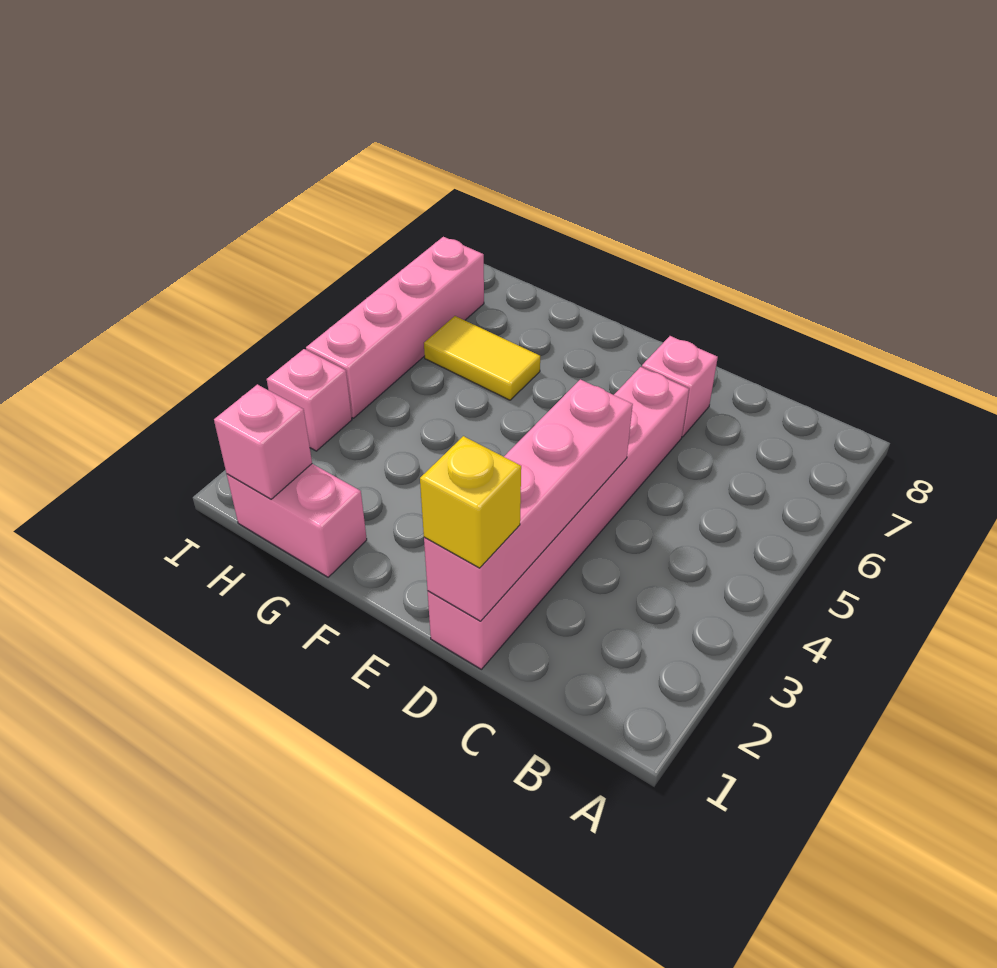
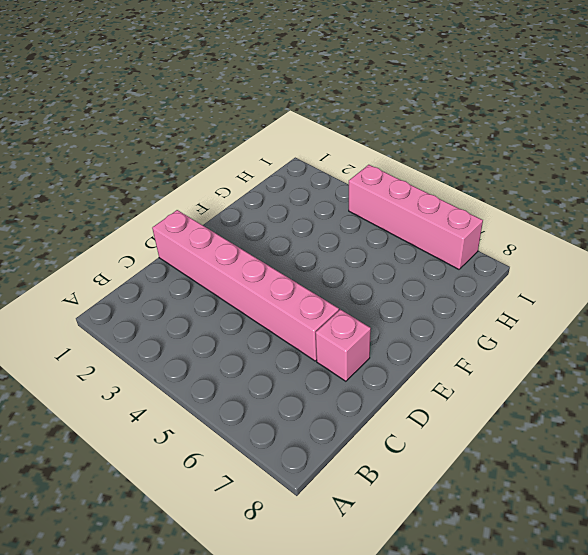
none -> pink 1x2 brick [227,464,367,577]
none -> yellow 1x2 tile [424,316,540,400]

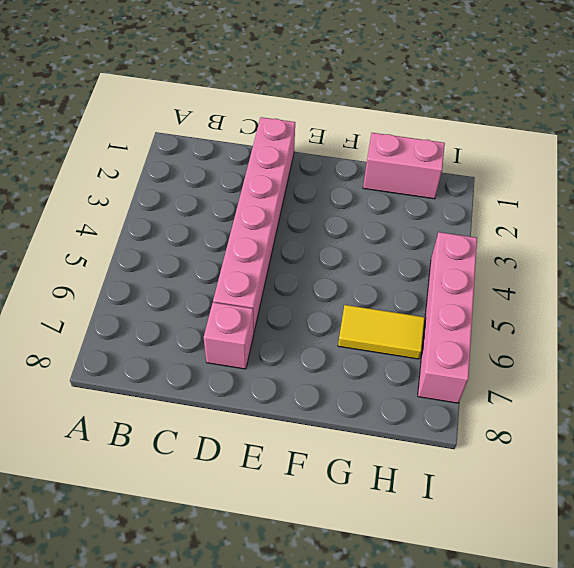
none -> pink 1x1 brick [267,349,352,451]
none -> pink 1x4 brick [424,379,633,621]

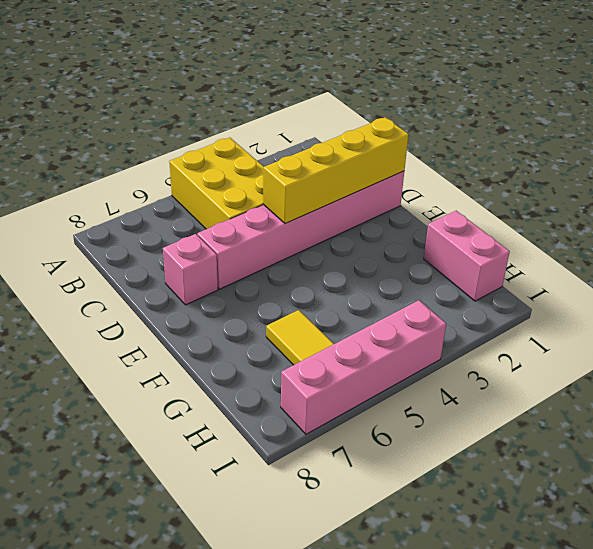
yellow 2x3 brick [169,137,264,229] -> none
yellow 1x4 brick [263,117,409,224] -> pink 1x4 brick [424,379,633,621]
none -> pink 1x1 brick [267,349,352,451]
none -> pink 1x1 brick [214,384,312,499]

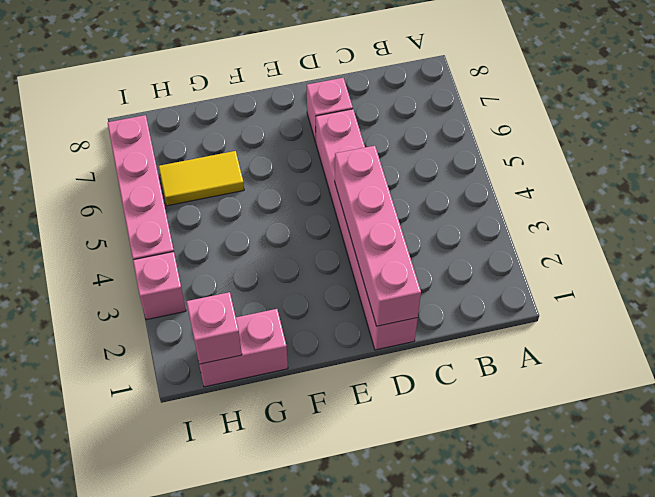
none -> yellow 1x1 brick [420,436,521,568]

